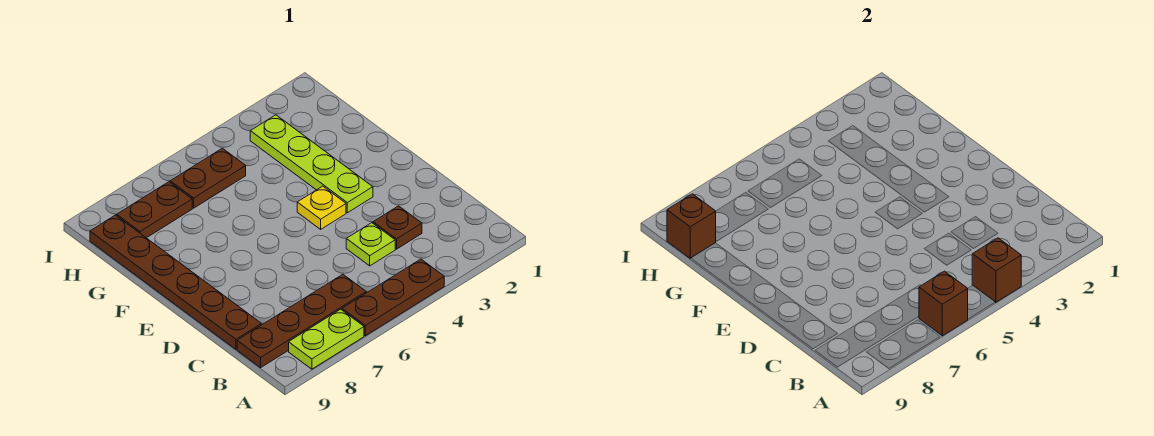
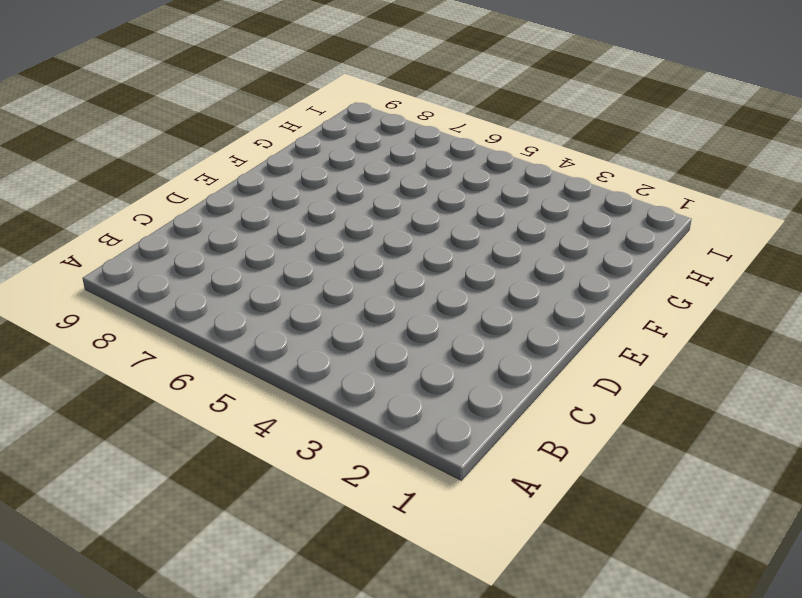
none -> brown 1x3 plate [342,259,444,336]
none -> lime 1x2 plate [289,309,364,369]
none -> brown 1x4 plate [237,274,366,368]

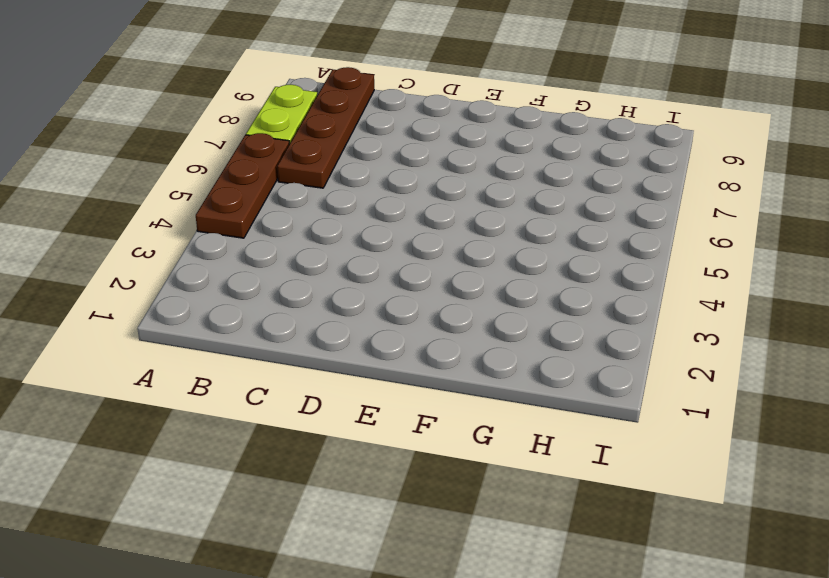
none -> brown 1x1 plate [373,206,422,249]
none -> lime 1x1 plate [346,223,395,266]
none -> brown 1x6 plate [90,215,261,349]

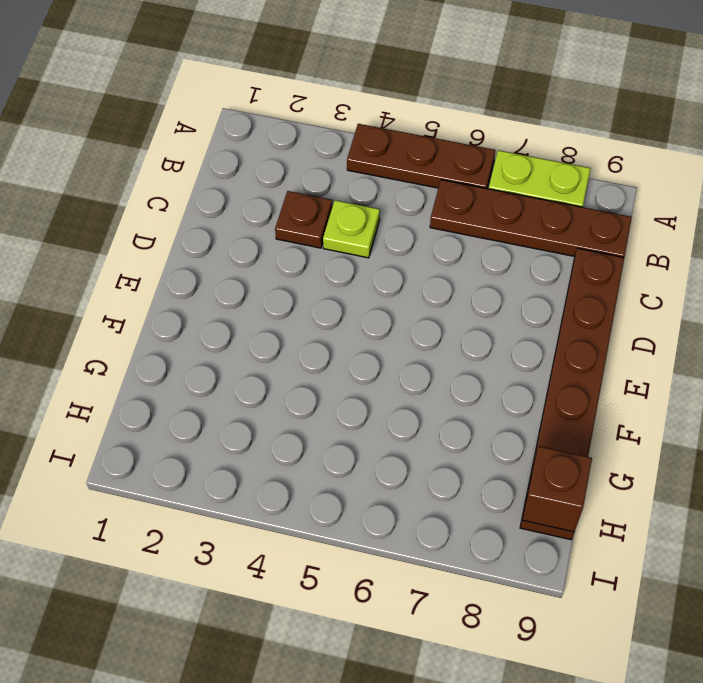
none -> lime 1x4 plate [250,115,373,213]
none -> yellow 1x1 plate [297,186,346,229]
none -> brown 1x2 plate [170,148,246,208]

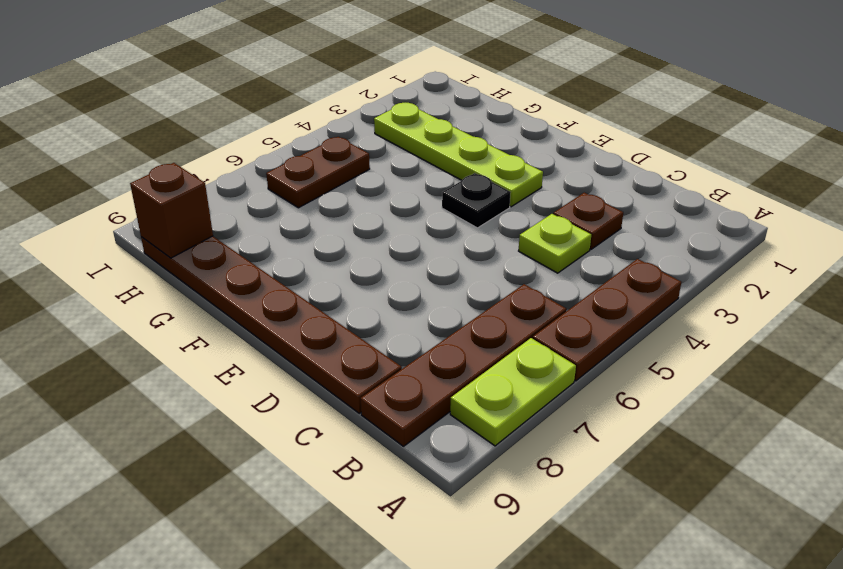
black 1x1 plate [442,173,511,228] -> yellow 1x1 plate [297,186,346,229]
none -> brown 1x2 plate [117,182,192,238]
none -> brown 1x1 brick [972,238,1021,302]
none -> brown 1x1 brick [919,271,968,336]

